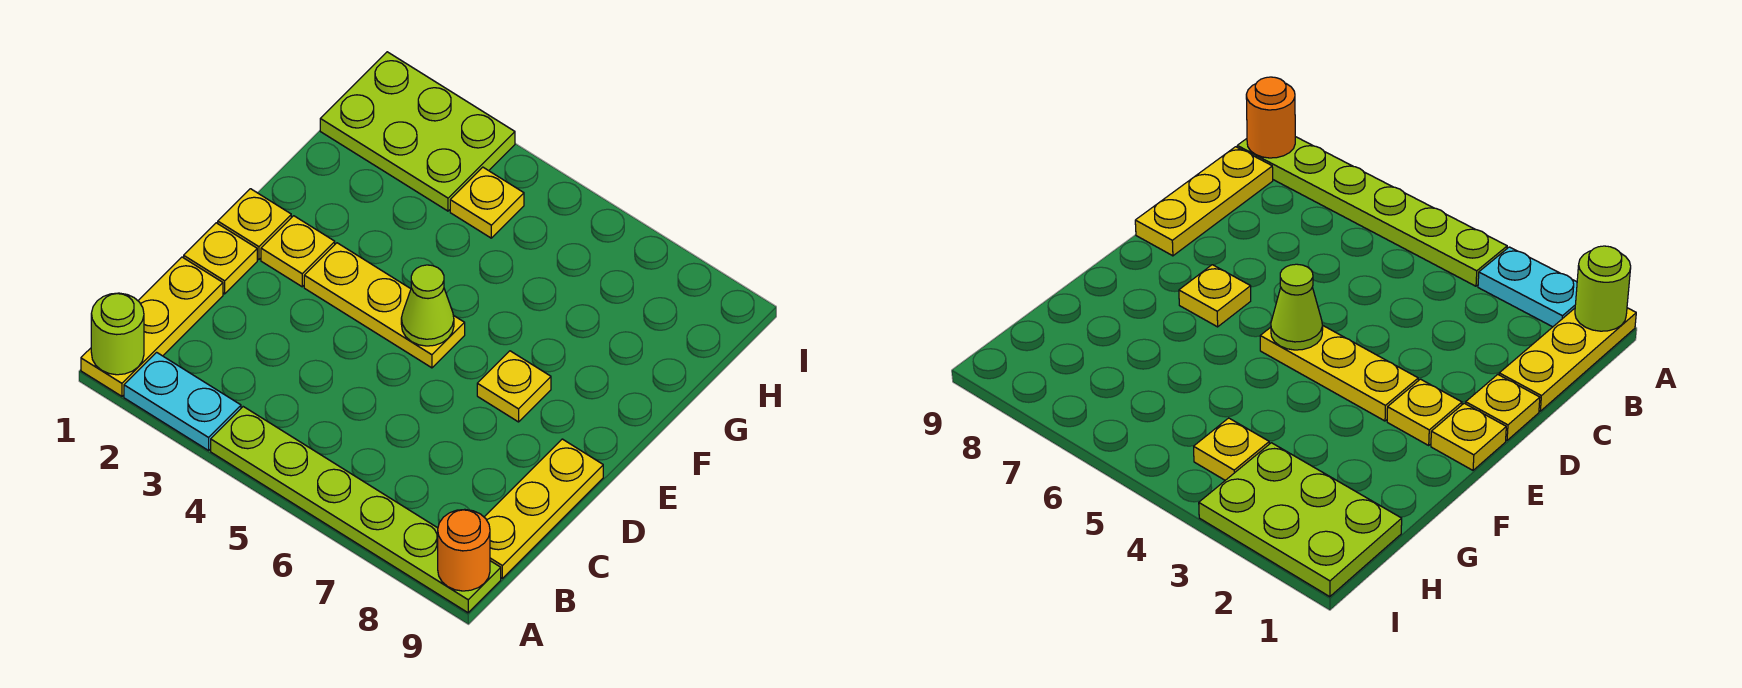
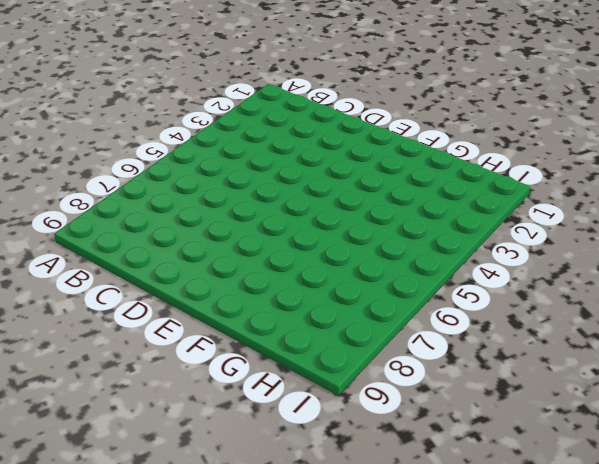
none -> yellow 1x3 plate [81,257,223,396]
none -> cyan 1x2 plate [124,352,241,450]
none -> lime 1x6 plate [211,407,501,613]

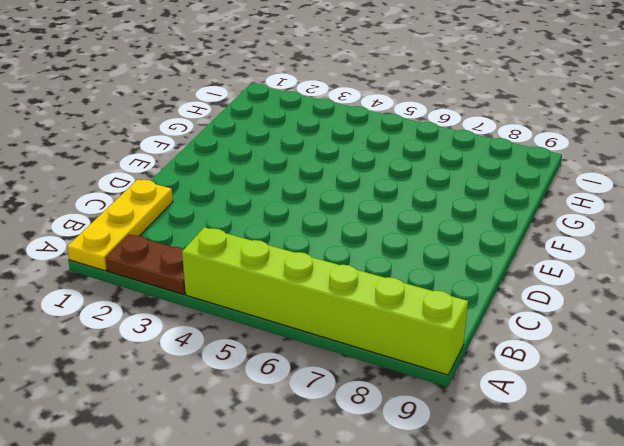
brown 1x2 plate [105,234,186,295] -> cyan 1x2 plate [124,352,241,450]
lime 1x6 brick [182,227,468,375] -> lime 1x6 plate [211,407,501,613]
none -> yellow 1x3 plate [484,439,603,578]
none -> yellow 1x1 plate [184,223,257,294]
none -> yellow 1x1 plate [218,189,291,260]

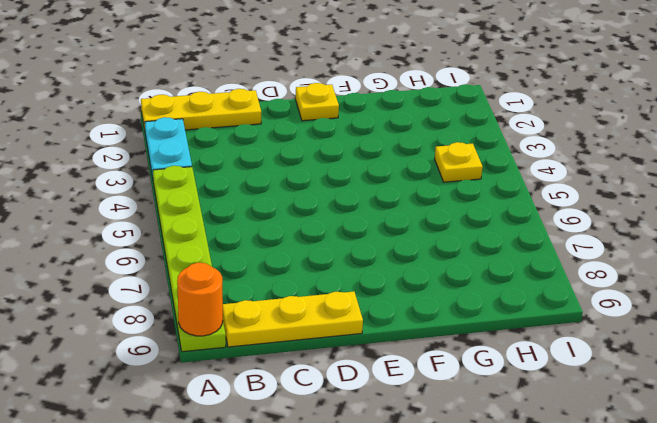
none -> yellow 1x1 plate [184,223,257,294]
none -> yellow 1x1 plate [261,216,335,287]
none -> yellow 1x3 plate [304,243,465,368]

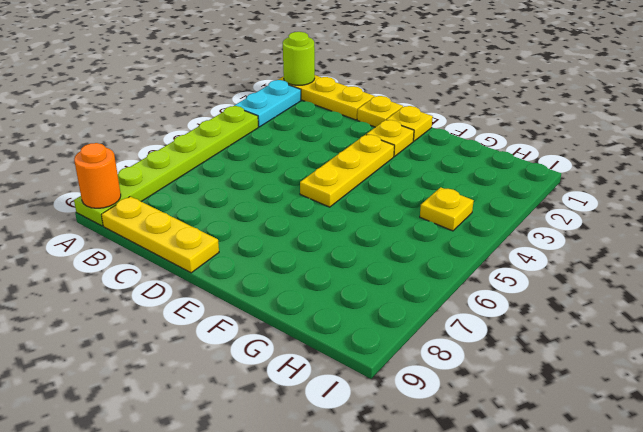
none -> yellow 1x1 plate [477,351,551,422]
none -> lime 2x3 plate [320,52,515,211]
none -> lime 1x1 cone [401,265,454,346]

